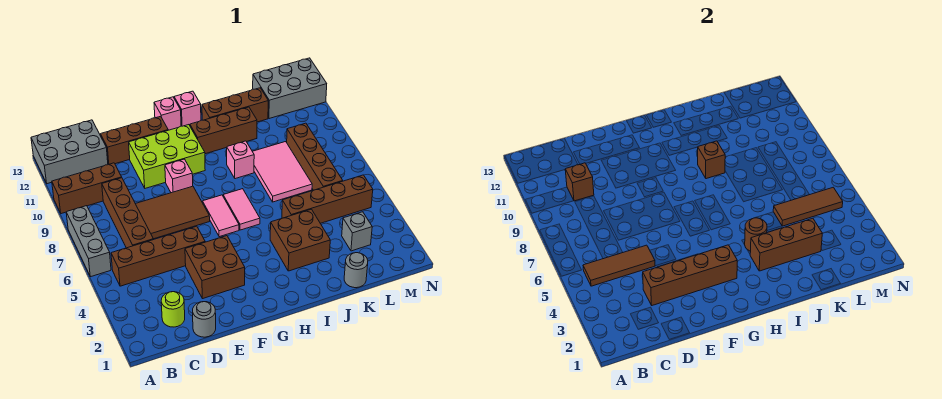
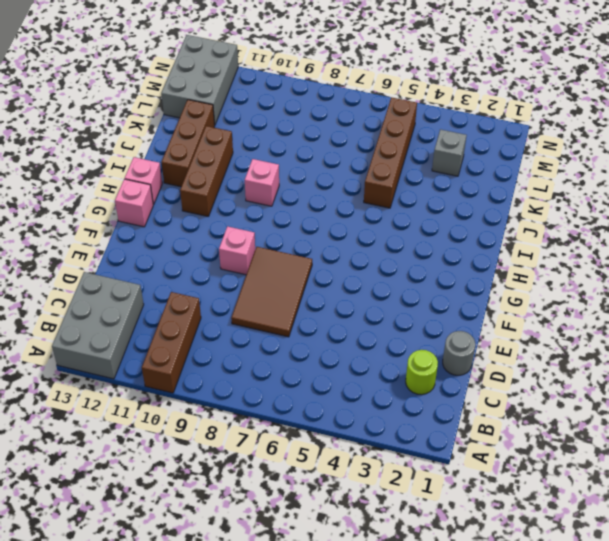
none -> grey 1x3 brick [66,206,111,277]
none -> brown 1x4 brick [111,226,205,286]
none -> brown 1x4 brick [102,178,153,248]
none -> brown 1x3 brick [101,116,168,165]

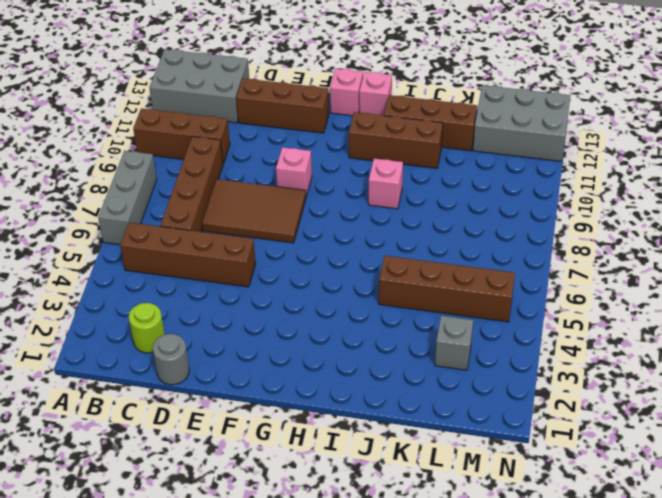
none -> brown 2x2 brick [185,236,245,299]
none -> lime 2x3 brick [129,125,205,188]
none -> pink 1x2 tile [202,195,239,237]
none -> pink 1x2 tile [223,189,260,230]

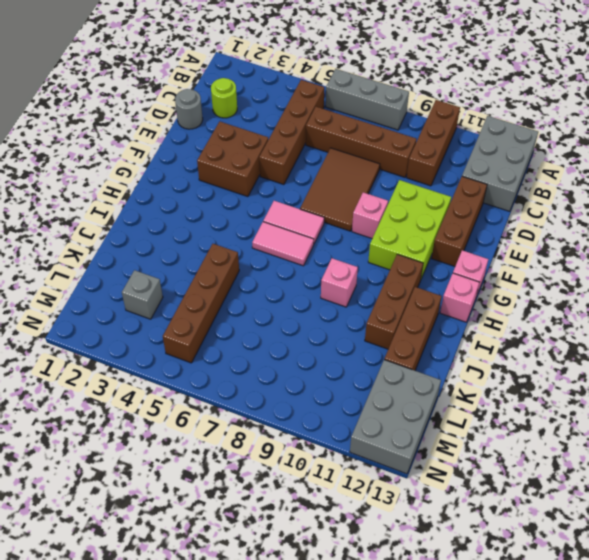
none -> brown 2x2 brick [270,209,330,271]
none -> pink 2x3 tile [252,142,312,202]
none -> grey 1x1 round brick [344,253,368,288]
none -> brown 1x4 brick [287,123,343,190]

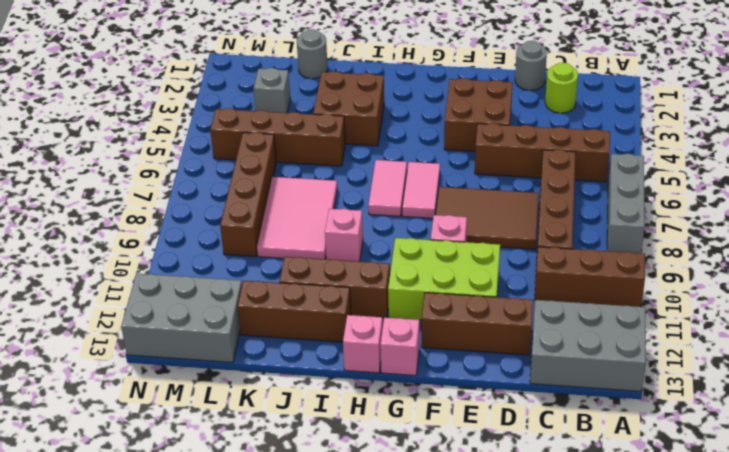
none -> brown 1x3 tile [583,245,655,286]
none -> brown 1x1 brick [565,163,594,201]
none -> brown 1x4 brick [642,245,737,305]
none -> brown 1x3 brick [750,218,822,271]

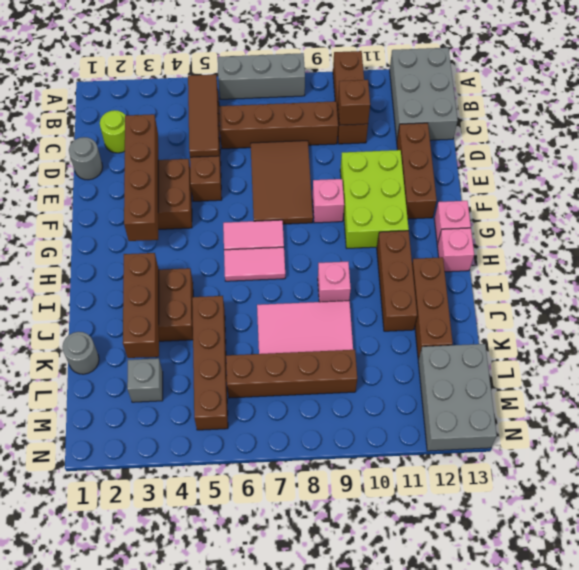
none -> brown 1x1 round brick [745,218,767,251]
none -> brown 1x1 brick [698,141,725,179]
none -> brown 1x3 tile [773,187,843,226]

